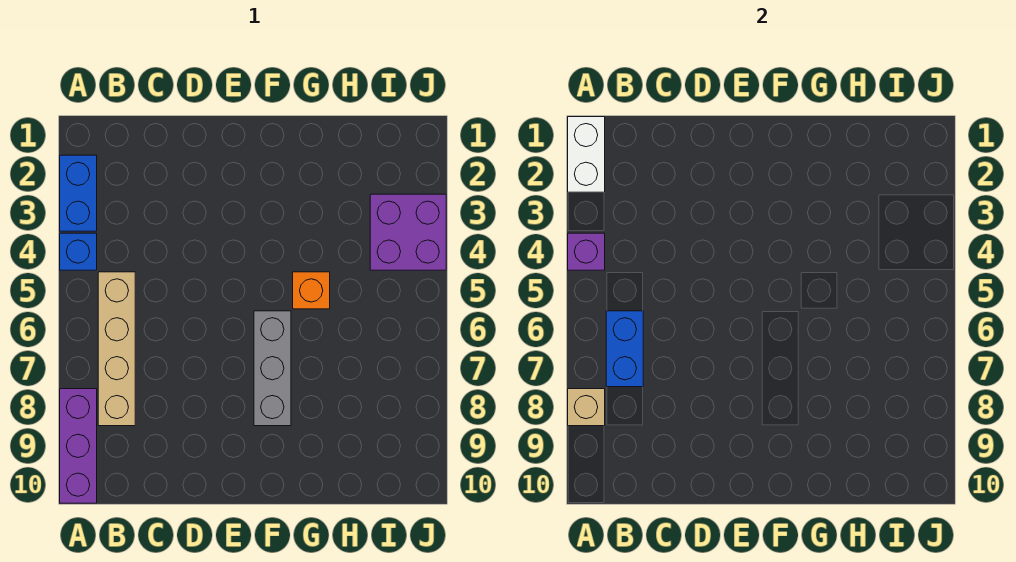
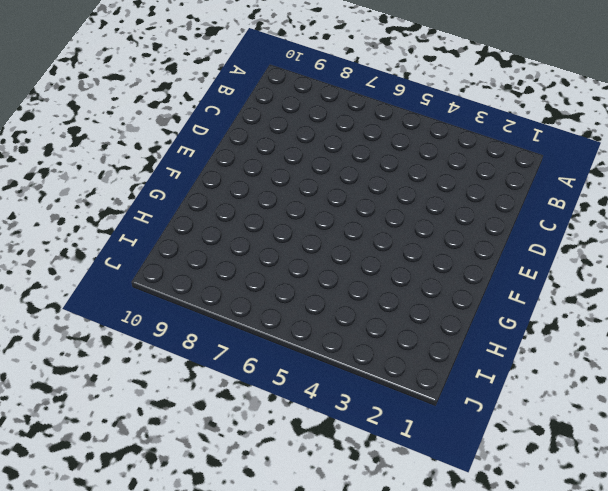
none -> blue 1x2 brick [60,155,97,231]
none -> blue 1x1 brick [60,233,97,270]

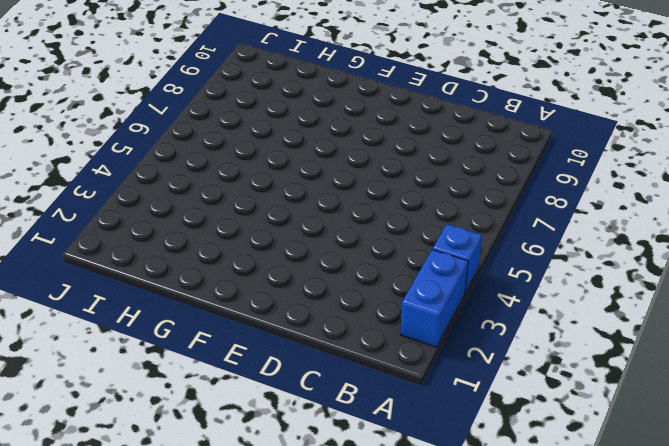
none -> purple 1x3 brick [60,389,97,503]
none -> tan 1x4 brick [98,272,135,426]

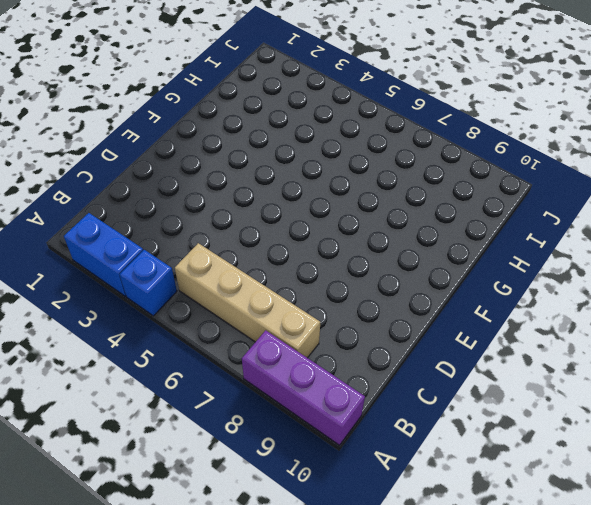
none -> grey 1x3 brick [254,311,291,426]
none -> orange 1x1 brick [293,272,330,309]

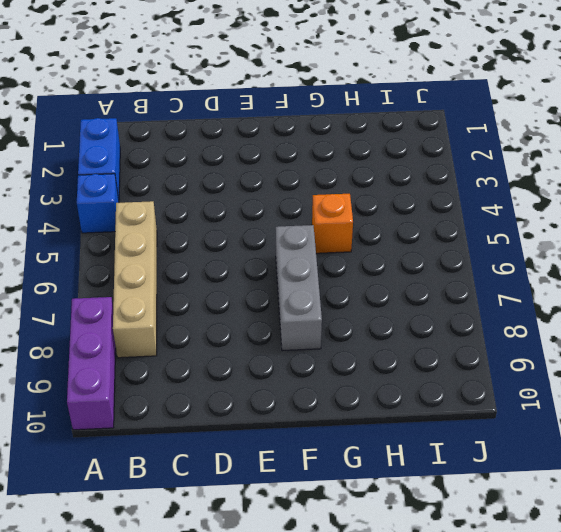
none -> purple 2x2 brick [370,194,446,270]
none -> white 1x2 brick [568,117,605,192]

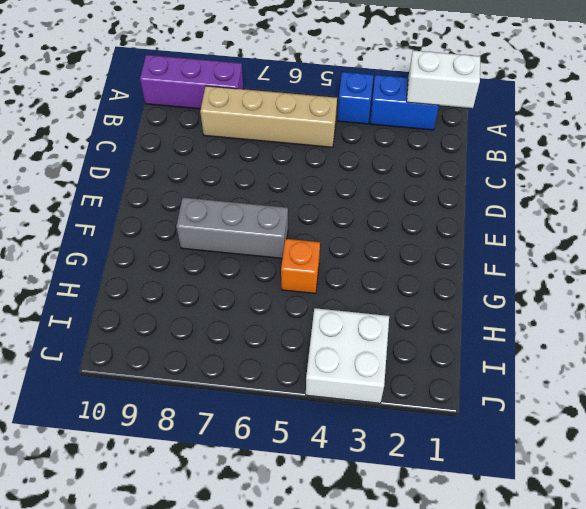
white 2x2 brick [306,308,389,403] -> purple 2x2 brick [370,194,446,270]
none -> purple 1x1 brick [568,233,605,270]
none -> tan 1x1 brick [568,389,605,426]

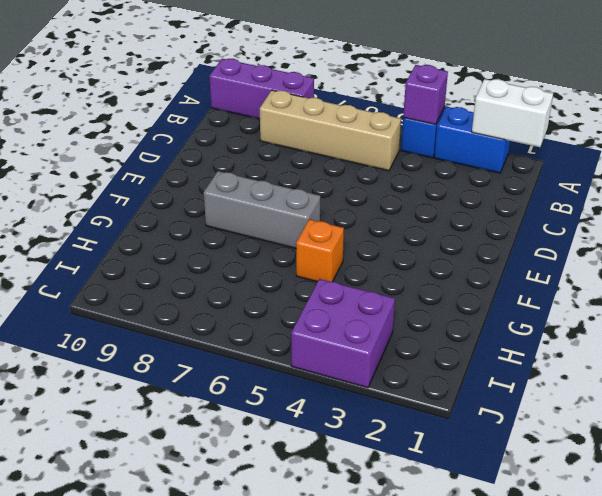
none -> tan 1x1 brick [568,389,605,426]
none -> blue 1x2 brick [606,311,643,387]

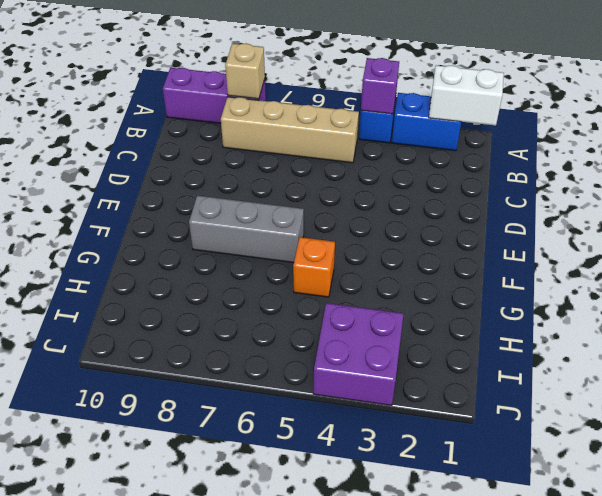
none -> blue 1x2 brick [606,311,643,387]

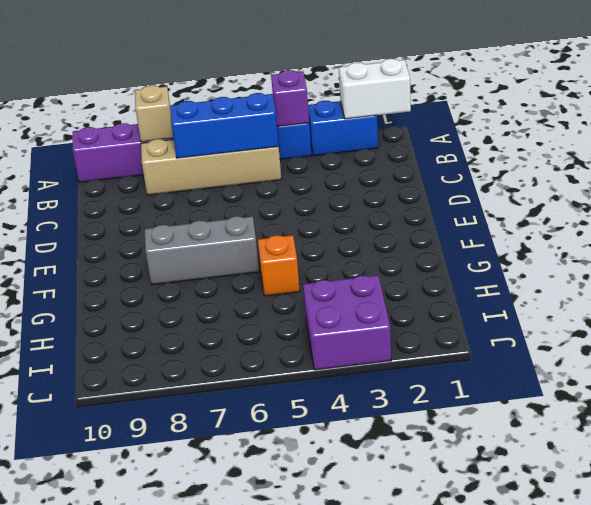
blue 1x3 brick [170,93,279,158] -> blue 1x2 brick [606,311,643,387]

